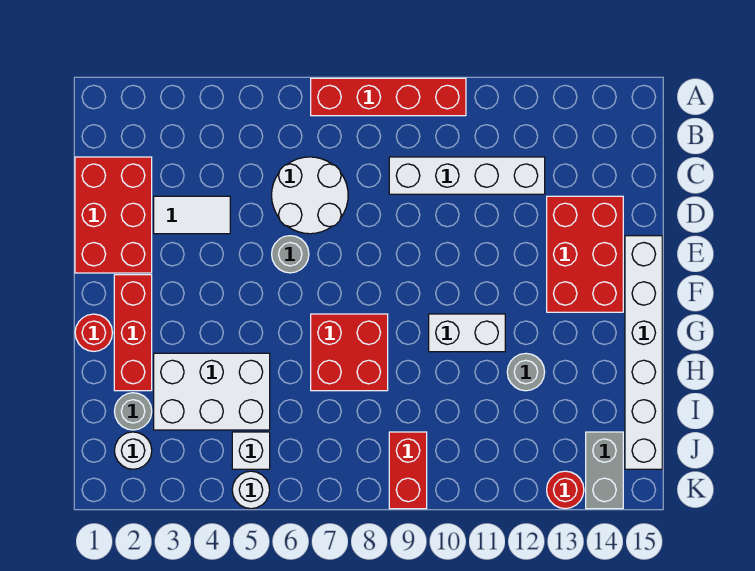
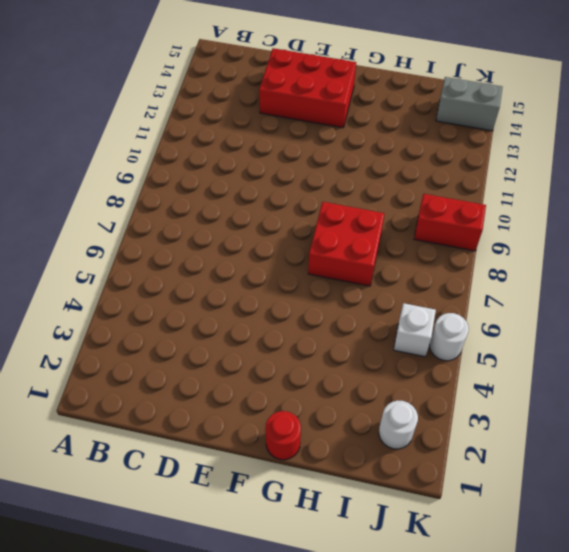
none -> red 1x4 brick [311,78,466,116]
none -> red 2x3 brick [75,157,152,273]
none -> white 2x2 round brick [272,157,348,234]

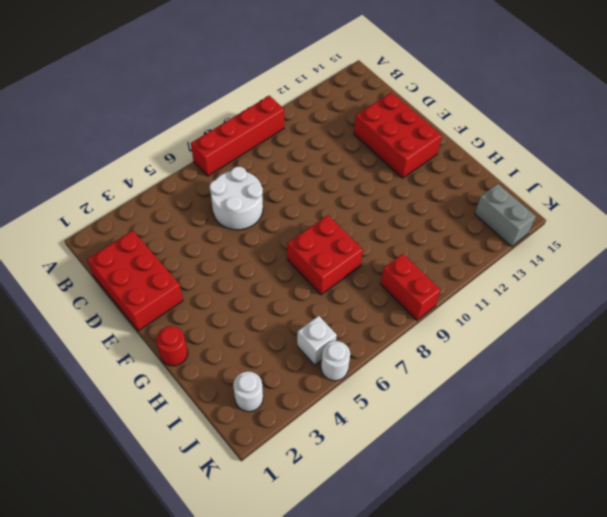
none -> white 1x4 brick [389,157,545,194]
none -> white 1x2 tile [154,196,230,234]
none -> grey 1x1 round brick [272,236,309,273]

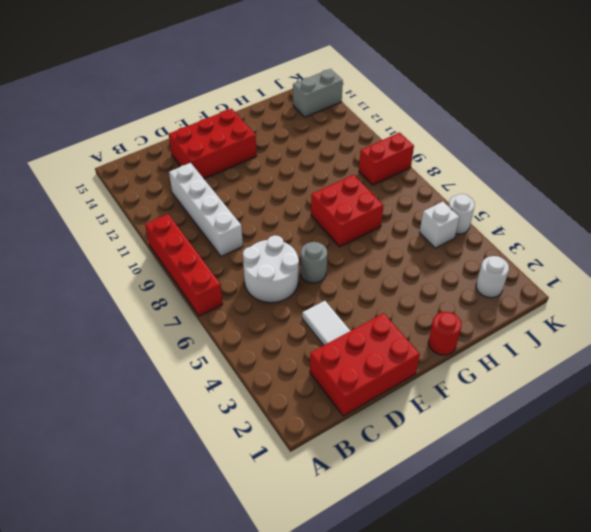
none -> white 1x6 brick [625,236,662,469]
none -> red 1x3 brick [114,275,152,391]
none -> white 1x2 brick [429,314,505,352]

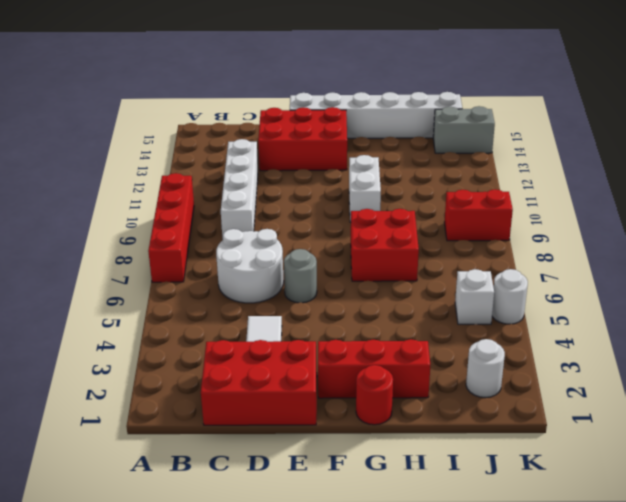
none -> white 2x3 brick [154,353,270,430]
none -> grey 1x1 round brick [507,353,545,391]
none -> grey 1x1 round brick [114,393,152,430]

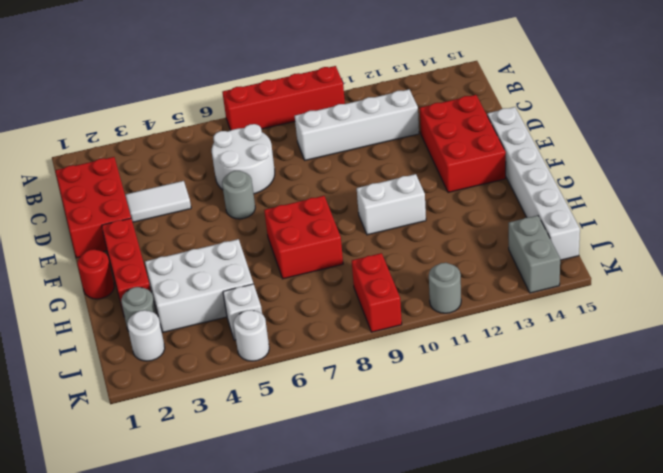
grey 1x1 round brick [429,263,461,313] -> grey 1x1 round brick moved to [507,353,545,391]
none -> red 1x1 round brick [547,471,584,509]

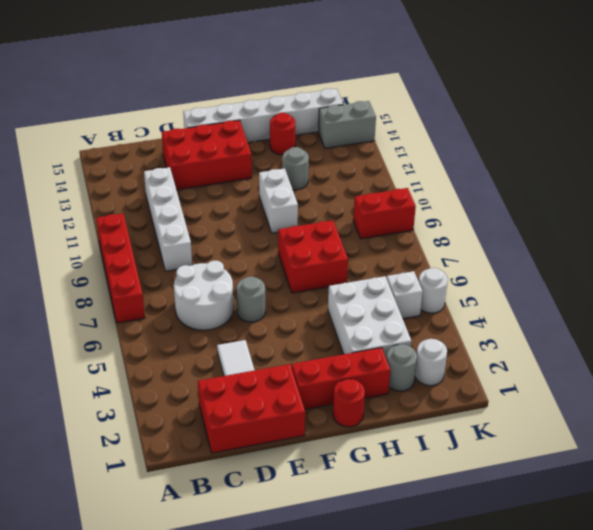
red 1x1 round brick [270,113,295,155] -> red 1x1 round brick moved to [547,471,584,509]

